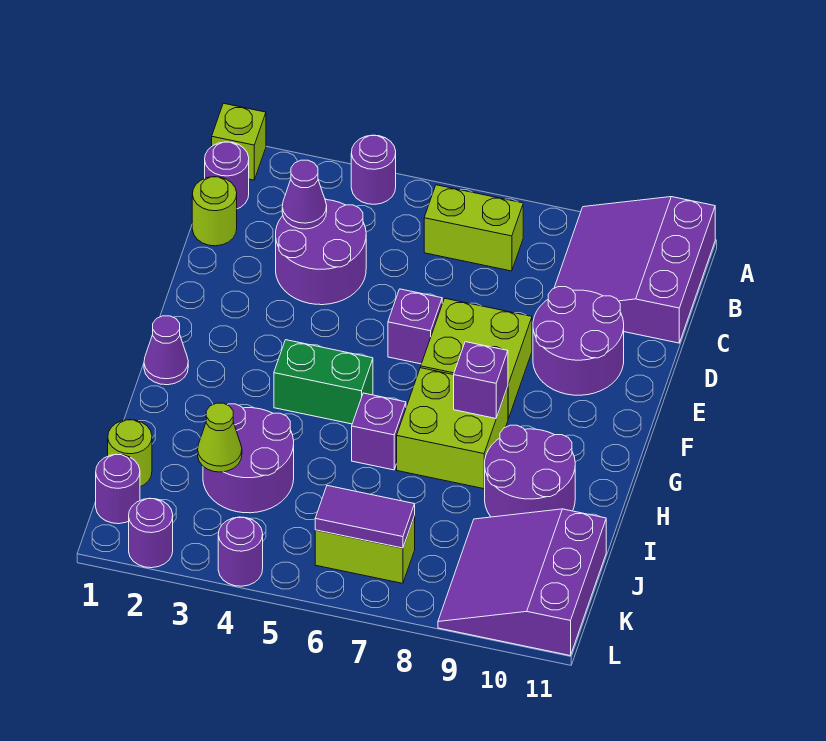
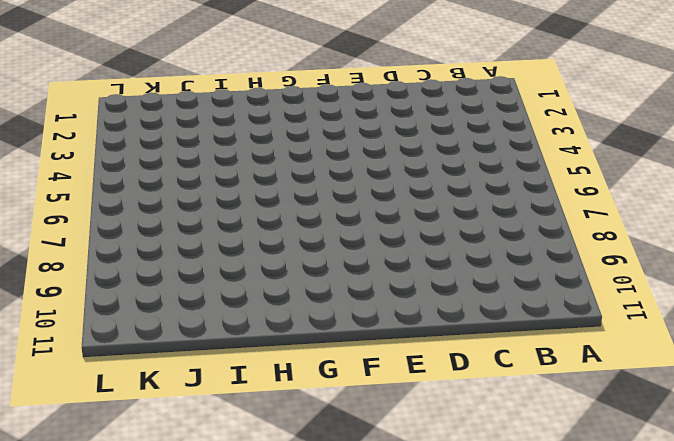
none -> lime 1x1 brick [212,103,266,180]
none -> purple 1x1 round brick [351,135,396,204]
none -> purple 3x3 slope [554,197,715,343]

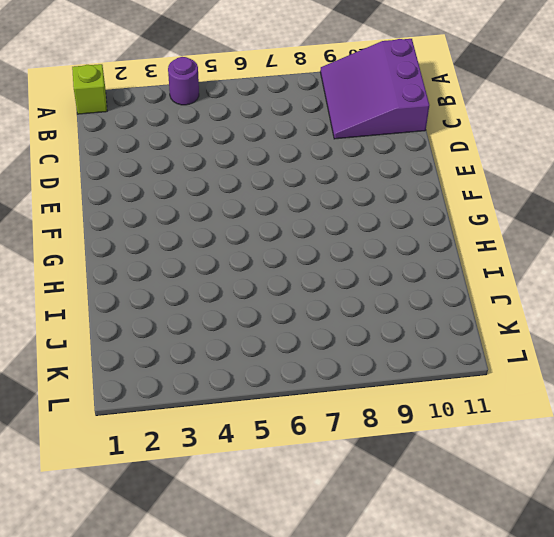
none -> purple 1x1 round brick [205,142,249,209]
none -> lime 1x2 brick [424,185,523,271]
none -> lime 1x1 round brick [192,177,237,246]

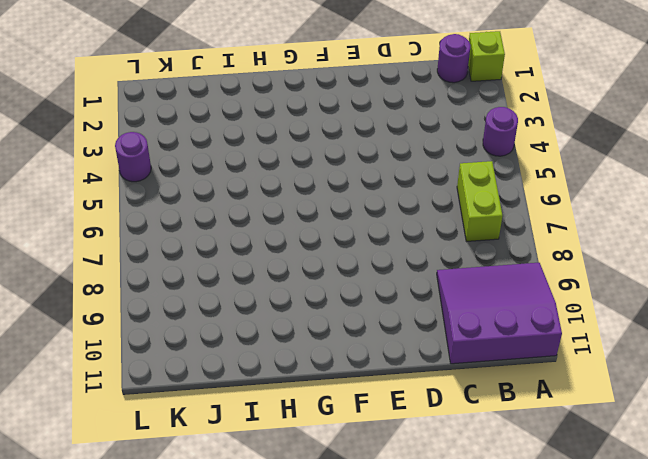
none -> lime 1x1 round brick [192,177,237,246]
none -> purple 2x2 round brick [276,200,366,305]
none -> purple 2x2 round brick [533,287,624,395]

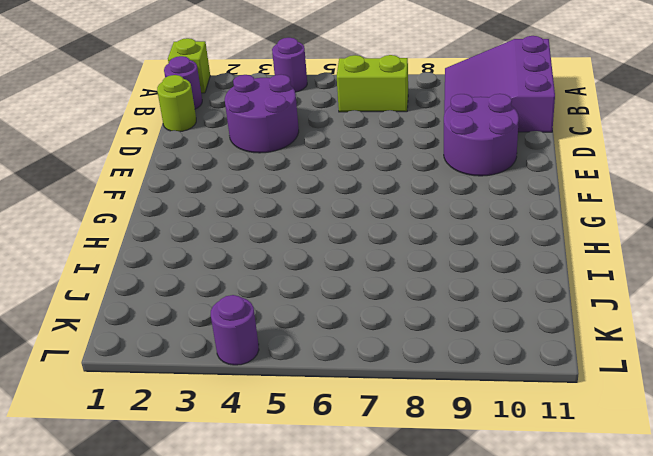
none -> purple 1x1 brick [388,289,442,364]
none -> lime 2x2 brick [421,298,532,419]
none -> purple 1x1 cone [144,316,188,385]

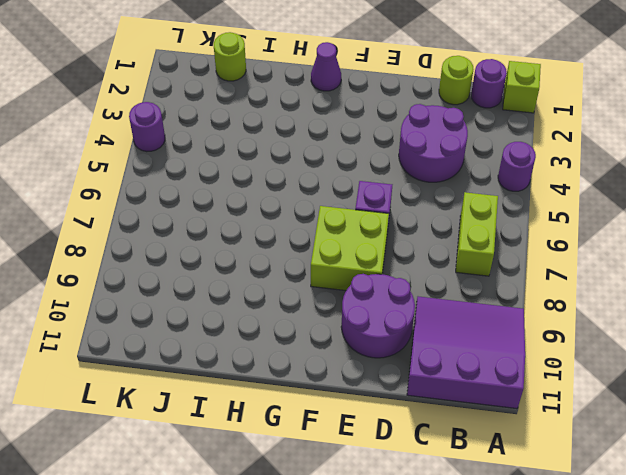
none -> green 1x2 brick [274,340,373,424]
none -> lime 2x2 brick [397,368,508,489]
none -> purple 1x1 brick [352,393,406,470]

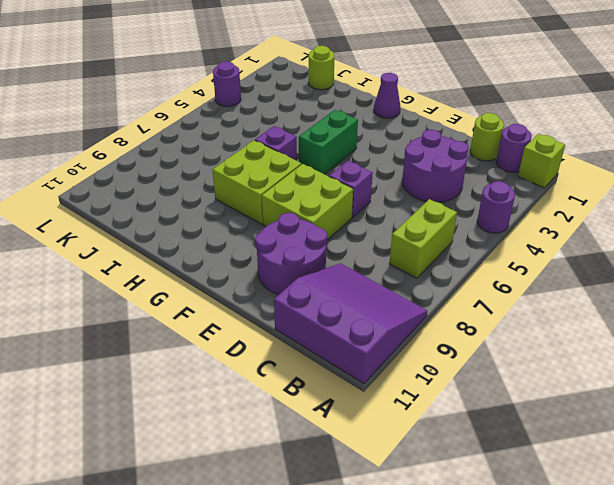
none -> purple 2x2 round brick [485,425,575,517]
none -> purple 2x2 round brick [203,404,294,513]
none -> purple 3x3 slope [438,509,606,655]

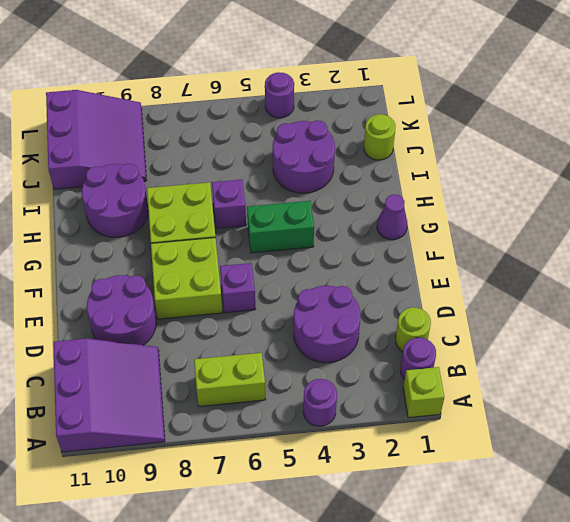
none -> purple 1x1 round brick [96,454,140,524]
none -> lime 1x2 brick [315,516,415,583]
none -> purple 1x1 round brick [129,498,173,568]

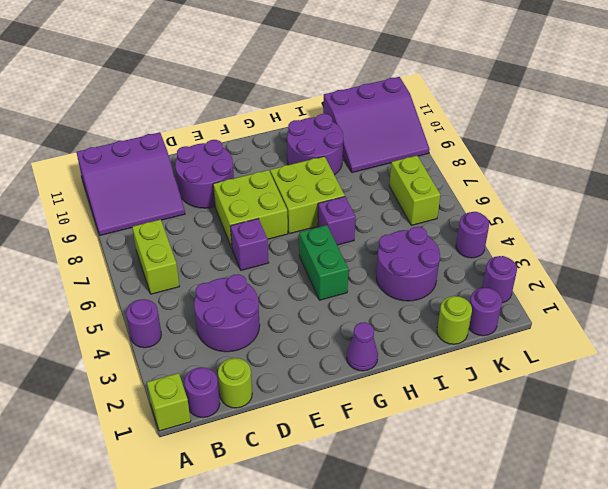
none -> purple 1x1 cone [282,160,327,229]
none -> purple 1x1 brick [454,342,508,418]
none -> lime 1x1 cone [198,403,242,472]

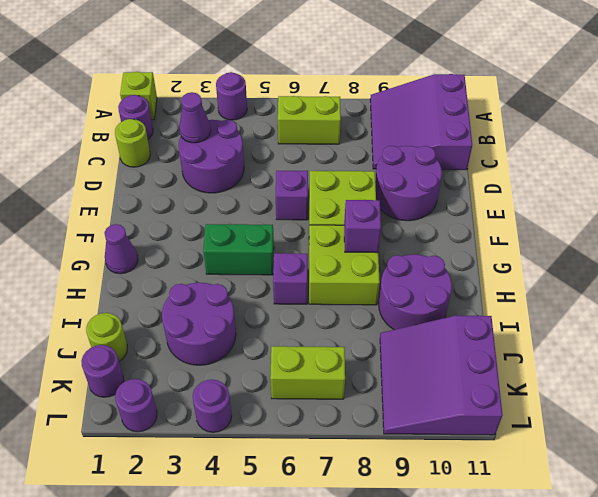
none -> lime 1x1 cone [198,403,242,472]
none -> purple 1x2 tile [315,486,415,548]

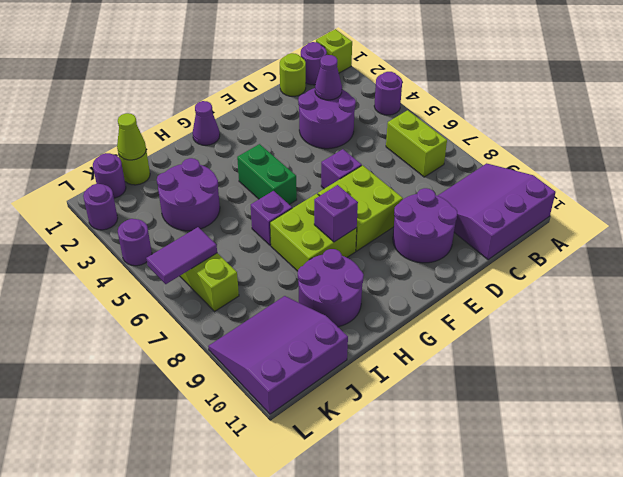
lime 1x1 cone [117,113,146,160] -> lime 1x1 cone moved to [198,403,242,472]
purple 1x2 tile [146,227,217,284] -> purple 1x2 tile turned to [315,486,415,548]

